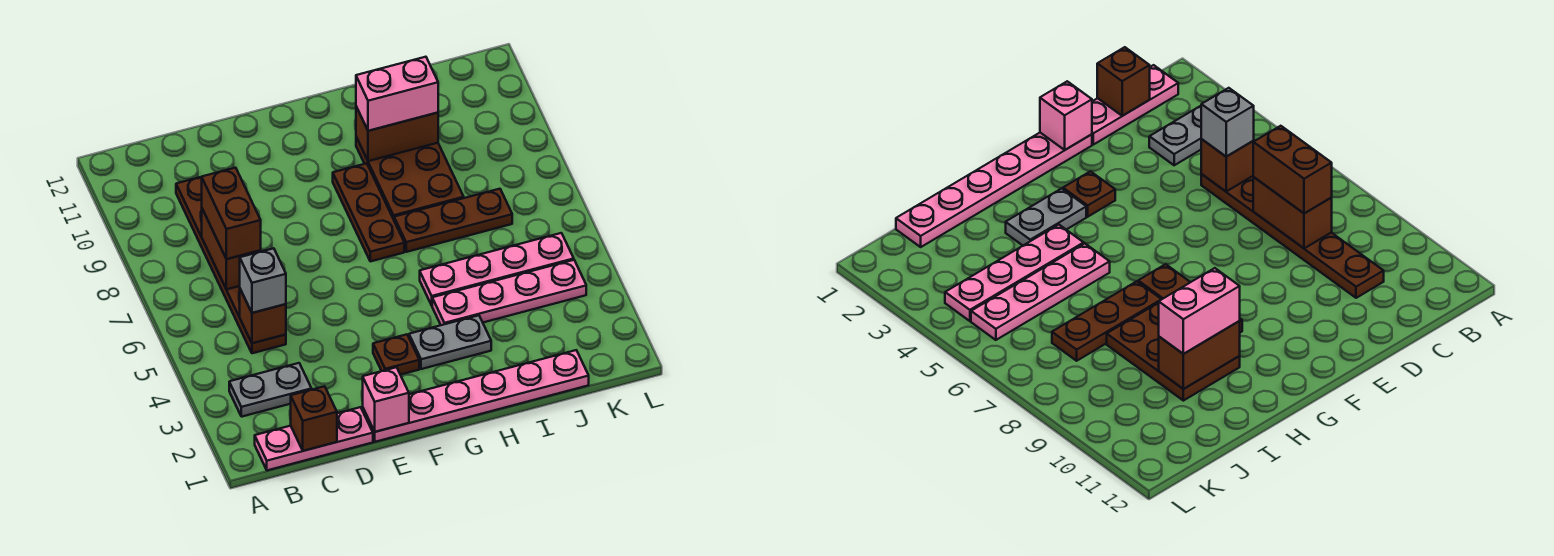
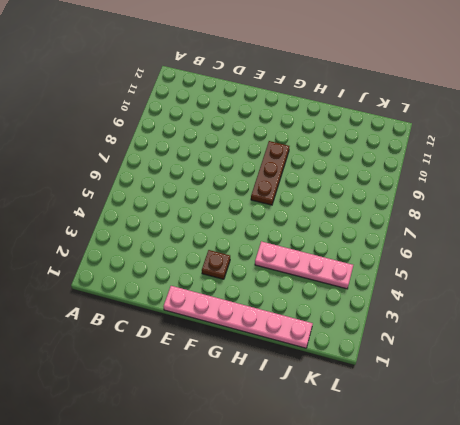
none -> pink 1x3 plate [255,407,373,470]
none -> grey 1x2 plate [229,363,312,417]
none -> brown 1x6 plate [176,177,286,353]

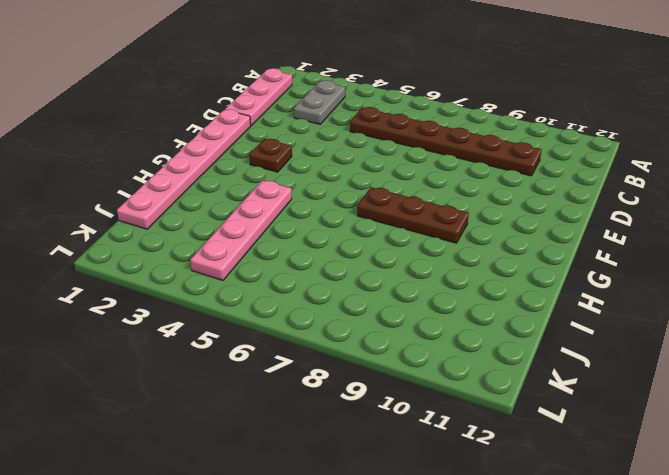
none -> grey 1x2 plate [409,315,491,369]
none -> pink 1x4 plate [420,233,574,305]
none -> brown 1x3 plate [394,189,512,252]

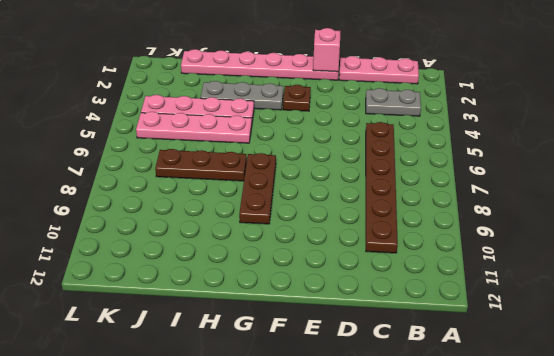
grey 1x3 plate [201,81,283,110] -> grey 1x2 plate [409,315,491,369]
none -> brown 2x3 plate [356,137,464,219]
none -> brown 1x1 brick [291,386,337,451]
none -> brown 1x1 brick [240,289,286,343]

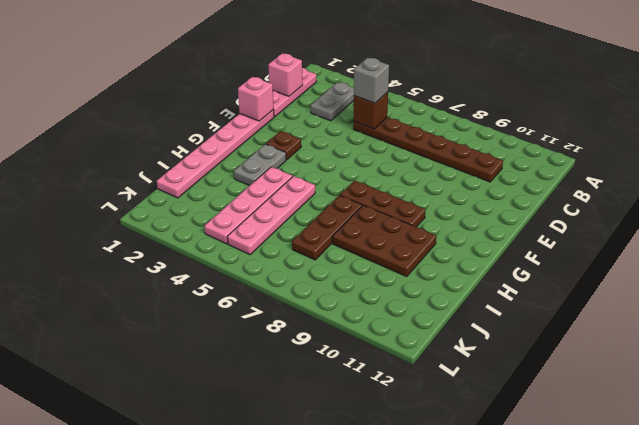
pink 1x1 brick [268,53,303,96] -> brown 1x1 brick [291,386,337,451]
none -> brown 1x2 brick [202,209,261,289]
none -> brown 1x2 brick [356,107,438,161]
none -> brown 1x2 brick [202,168,261,259]

